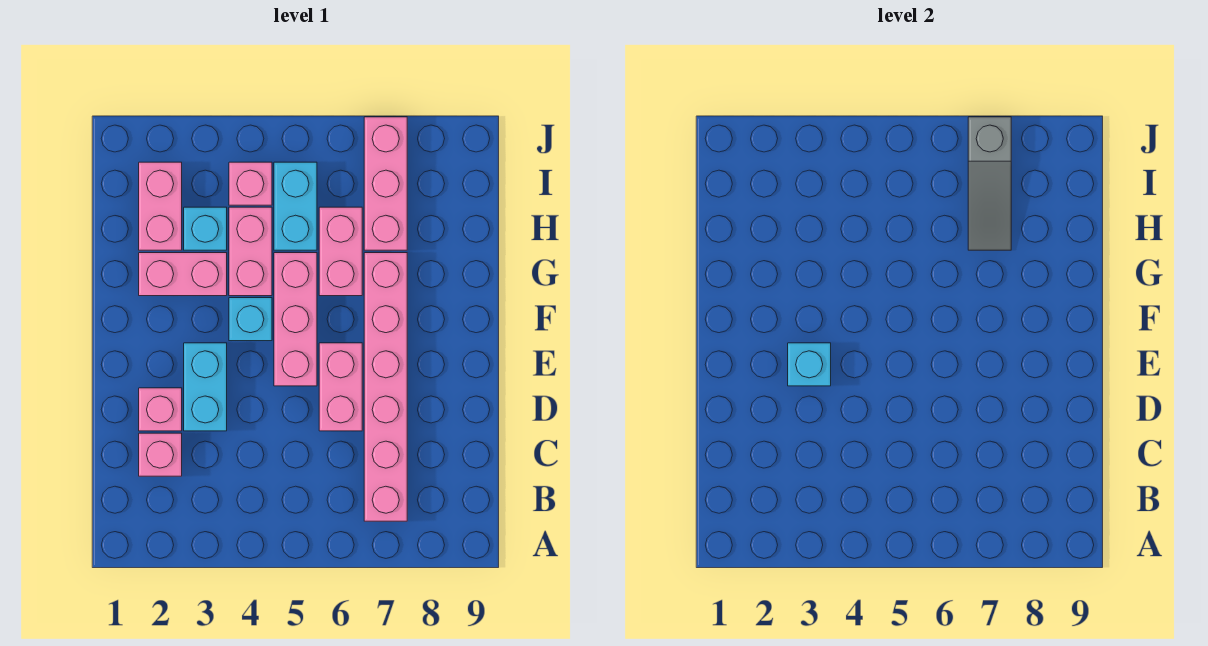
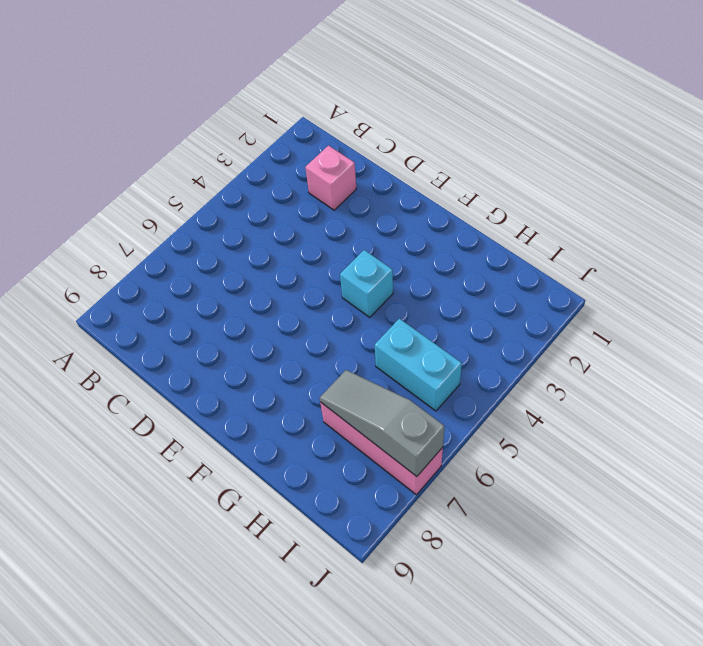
none -> pink 1x6 brick [364,253,407,521]
none -> pink 1x1 brick [139,388,182,431]
none -> cyan 1x2 brick [184,343,227,431]

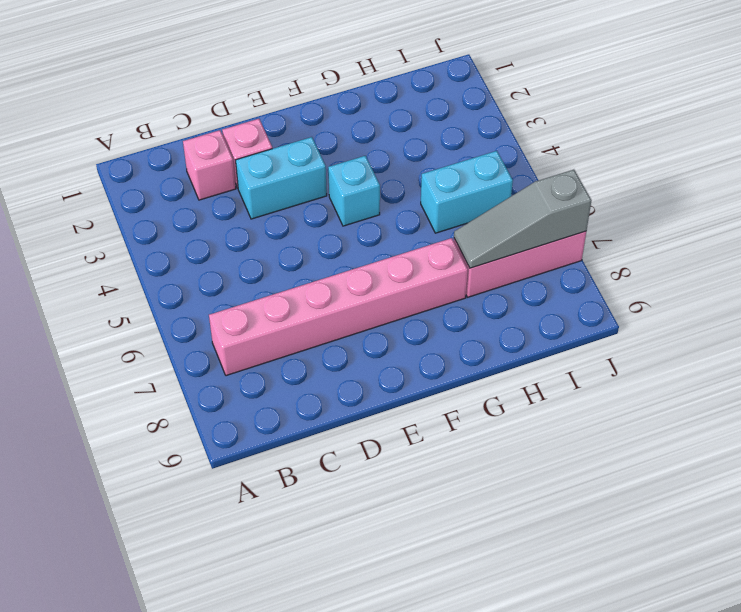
none -> pink 1x2 brick [319,343,362,431]
none -> pink 1x3 brick [274,253,317,386]
none -> pink 1x2 brick [139,253,227,296]

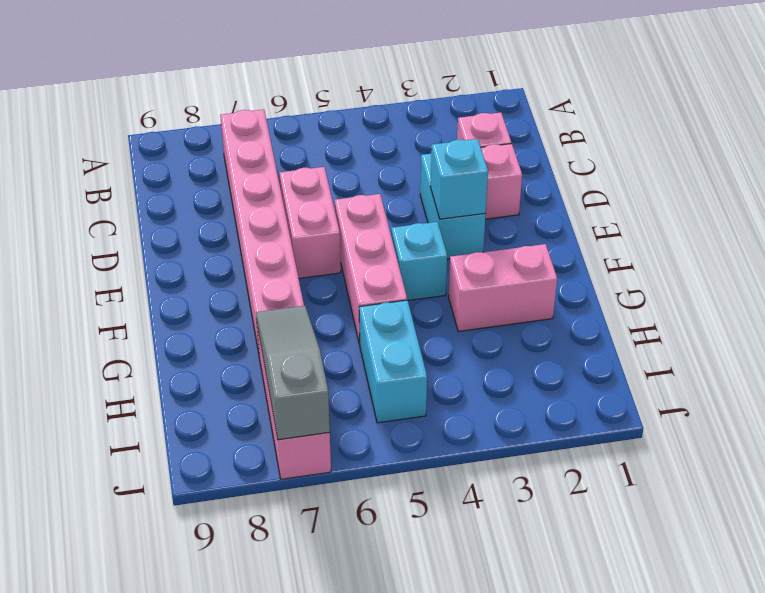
none -> pink 1x2 brick [229,207,272,296]
none -> pink 1x2 brick [319,207,362,296]
none -> pink 1x2 brick [139,162,182,250]

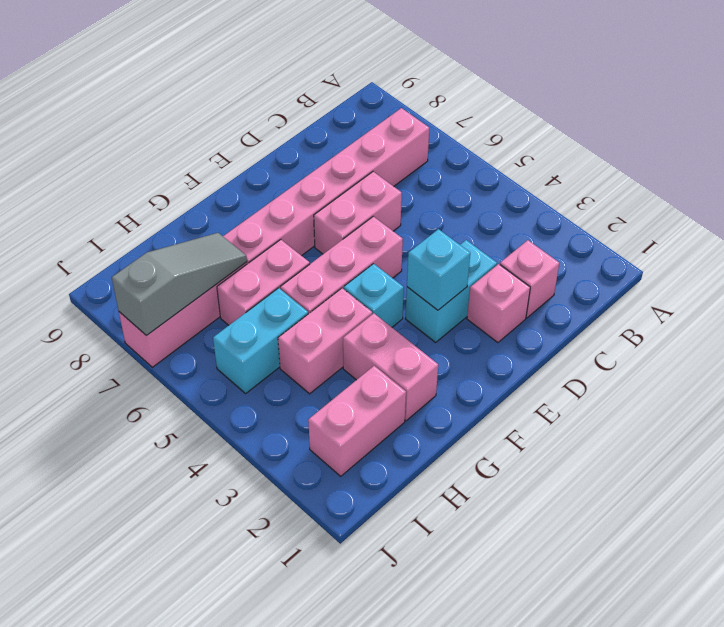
none -> cyan 1x1 brick [184,207,227,250]
none -> pink 1x1 brick [229,162,272,205]

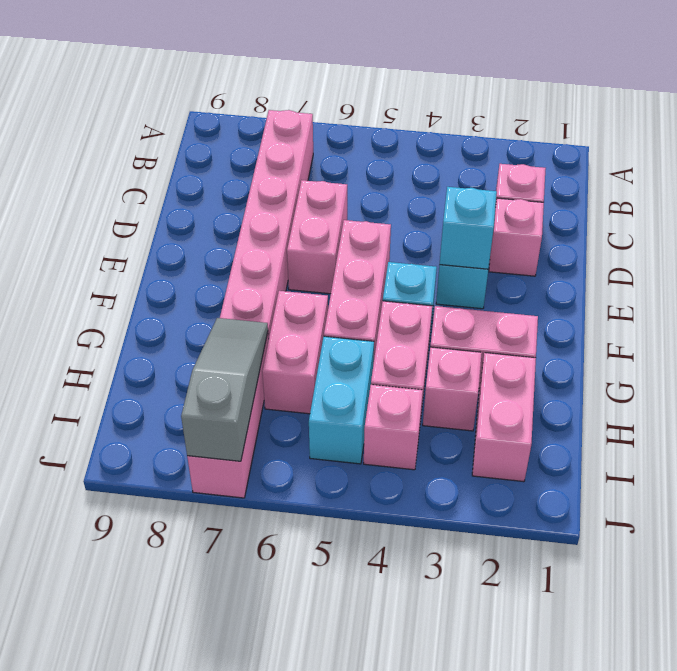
pink 1x1 brick [423,347,482,431] -> cyan 1x1 brick [184,207,227,250]

